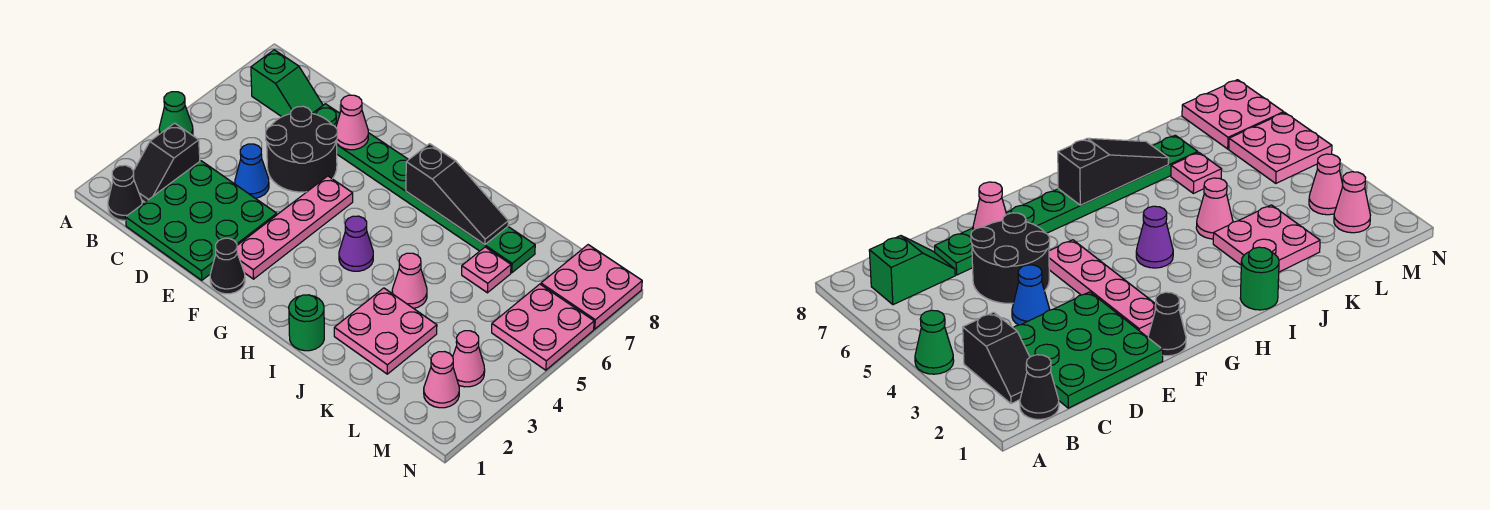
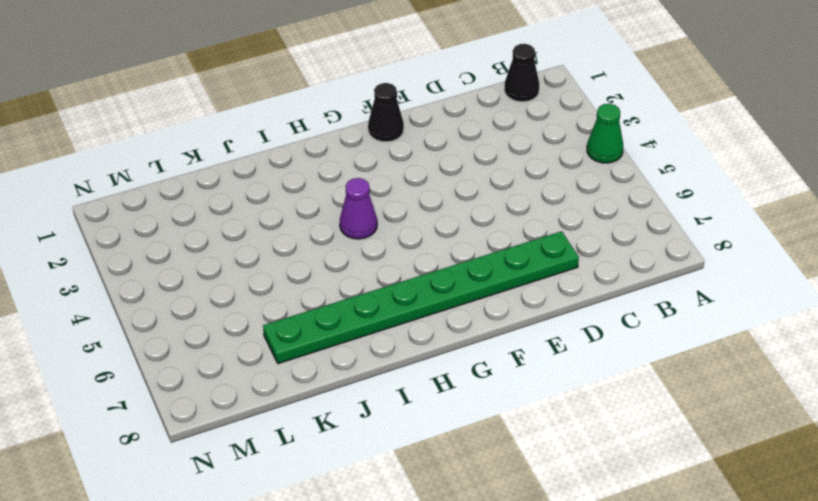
none -> black 1x2 slope [133,123,200,202]
none -> green 1x2 slope [251,50,323,117]
none -> green 3x3 plate [126,161,277,280]

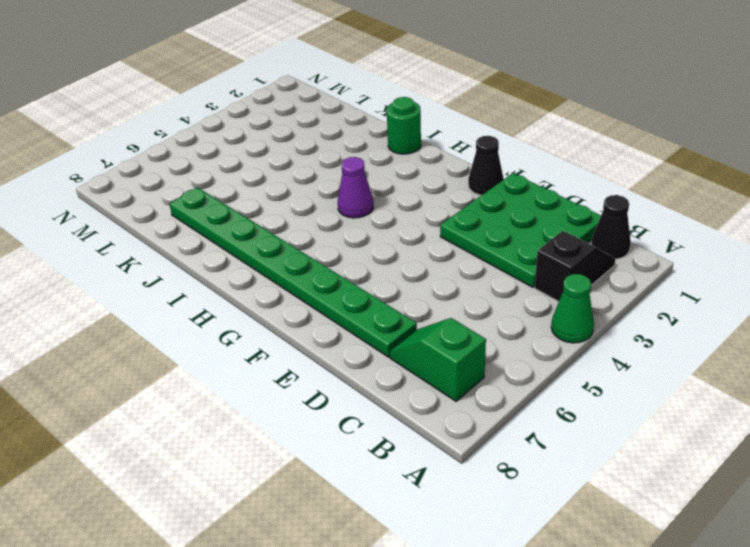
none -> blue 1x1 cone [235,144,269,198]
none -> black 2x2 round brick [266,106,337,192]
none -> pink 1x4 plate [237,176,353,279]

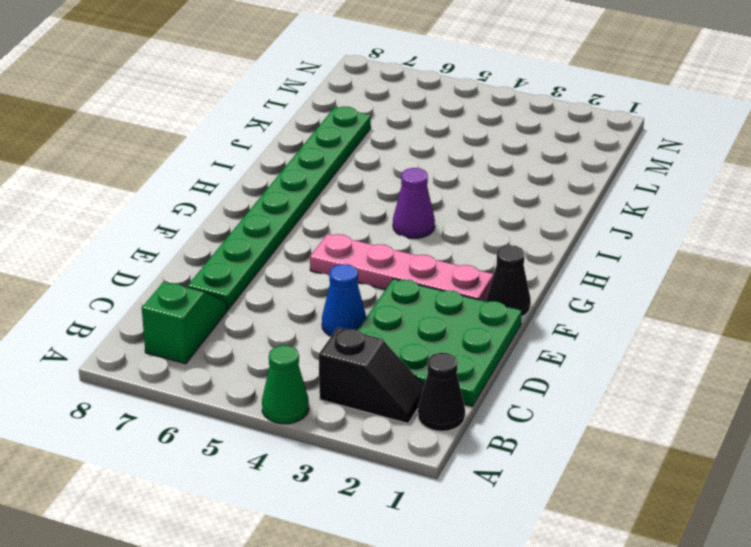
none -> black 2x2 round brick [266,106,337,192]
none -> green 1x1 round brick [289,295,324,351]
none -> pink 2x2 plate [334,288,437,374]

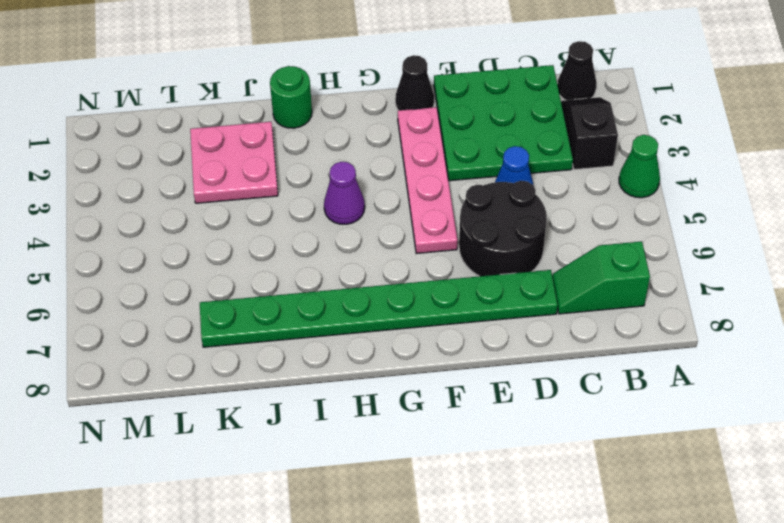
none -> pink 1x1 cone [392,253,427,308]
none -> pink 1x1 plate [462,247,511,293]
none -> pink 1x1 cone [424,352,459,408]

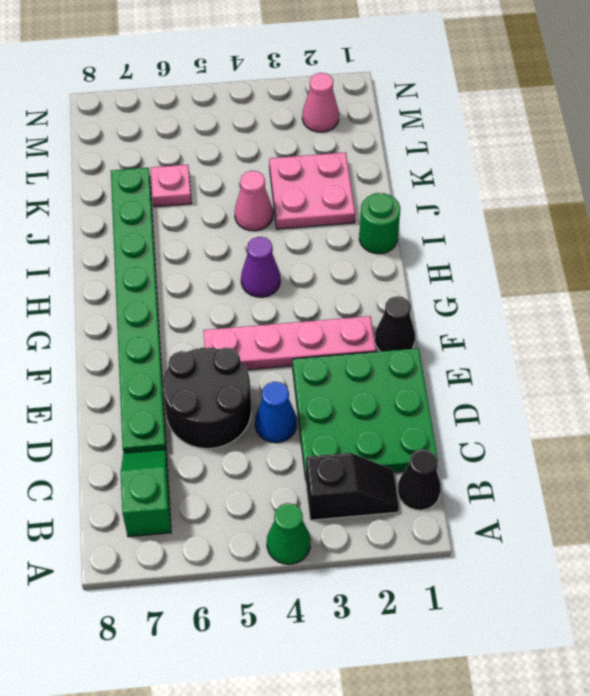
none -> pink 1x1 cone [453,331,485,387]
none -> pink 2x2 plate [492,284,594,370]
none -> pink 2x2 plate [541,245,642,329]

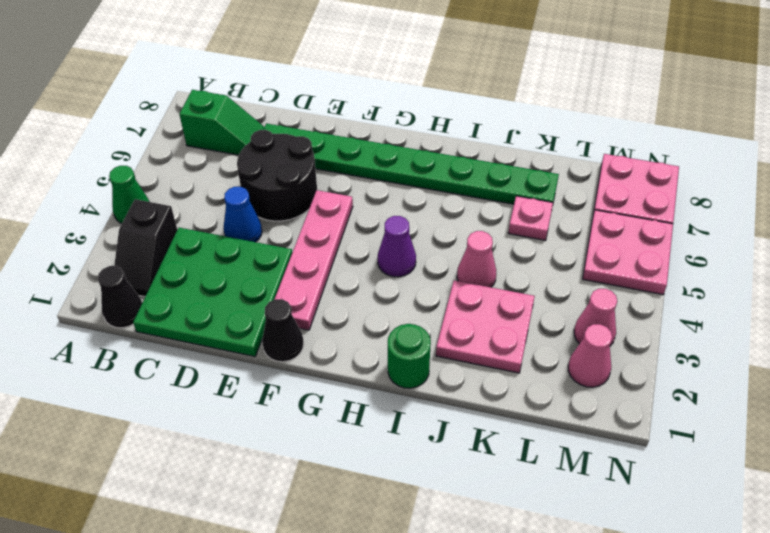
none -> pink 1x1 cone [336,95,368,150]
none -> black 1x3 slope [406,144,508,245]

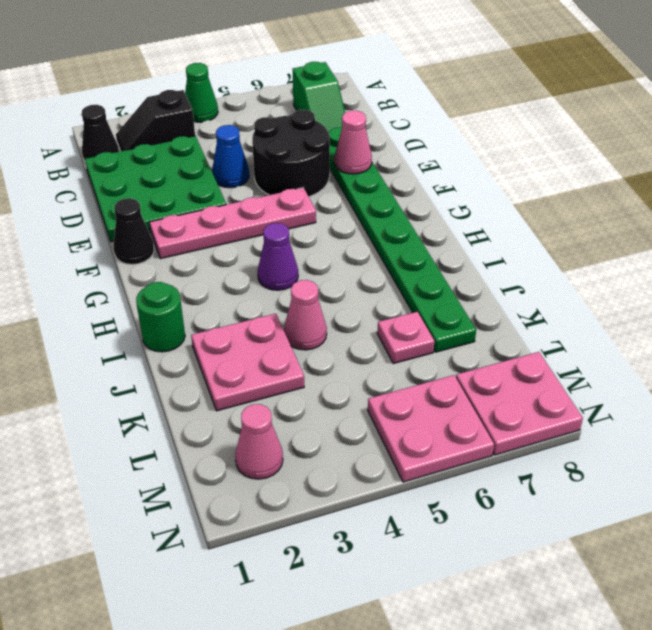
none -> pink 1x1 cone [453,331,485,387]
none -> black 1x3 slope [406,144,508,245]

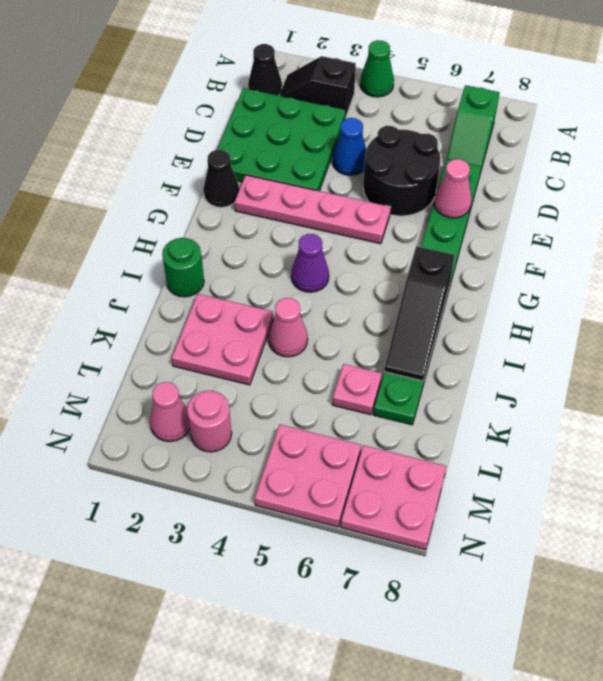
pink 1x1 round brick [187,390,232,452] -> pink 1x1 cone [453,331,485,387]

